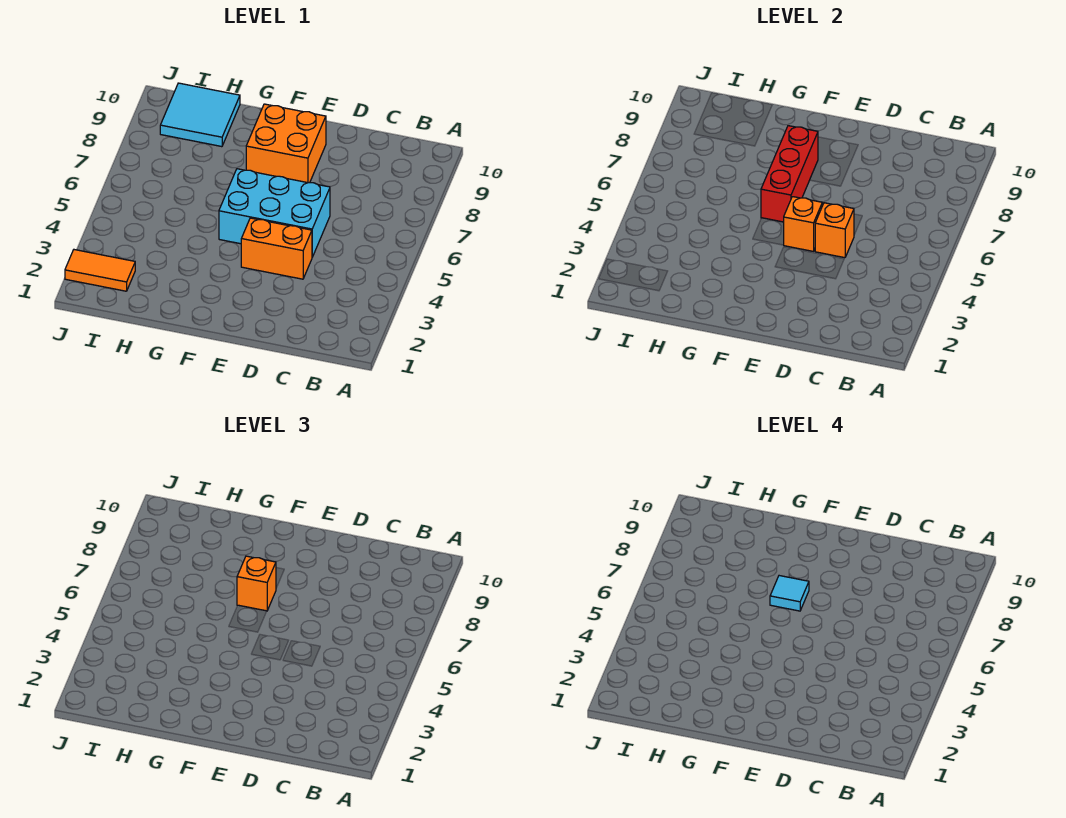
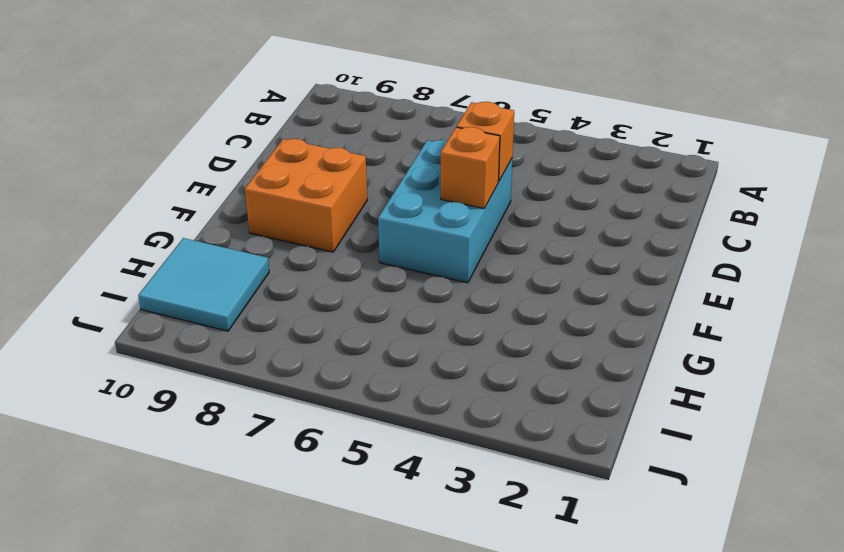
none -> orange 1x2 brick [241,218,312,279]
none -> orange 1x2 tile [65,250,135,291]

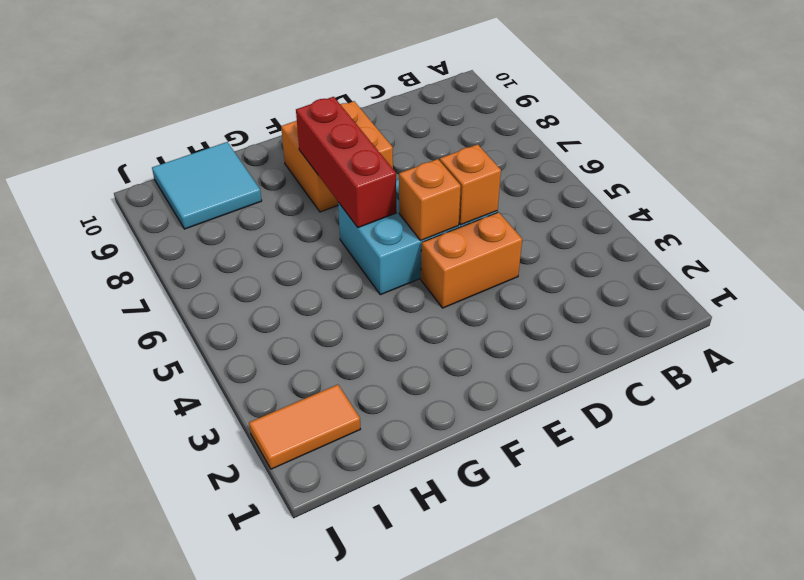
none -> orange 1x1 brick [237,556,276,611]
none -> cyan 1x1 tile [770,576,809,611]

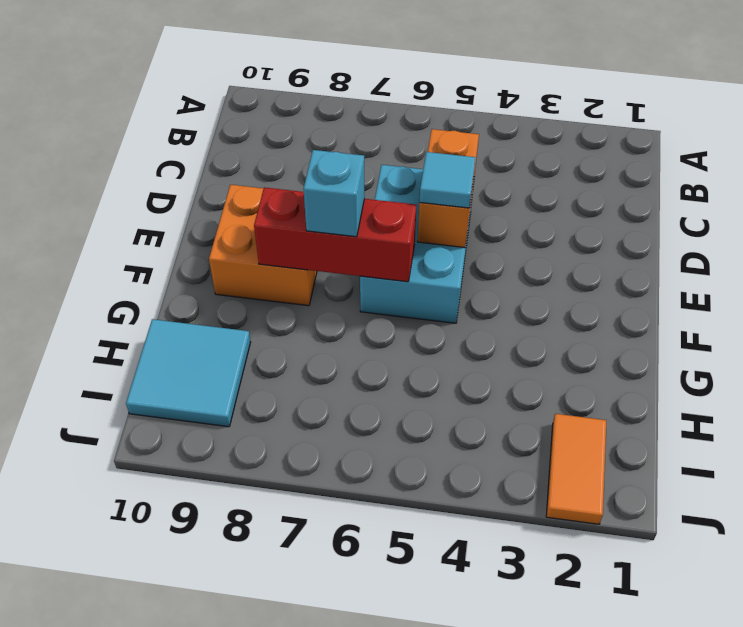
cyan 1x1 tile [420,152,476,208] -> cyan 1x1 tile moved to [770,576,809,611]
cyan 1x1 brick [304,150,365,237] -> orange 1x1 brick [237,556,276,611]
none -> orange 1x2 brick [241,218,312,279]

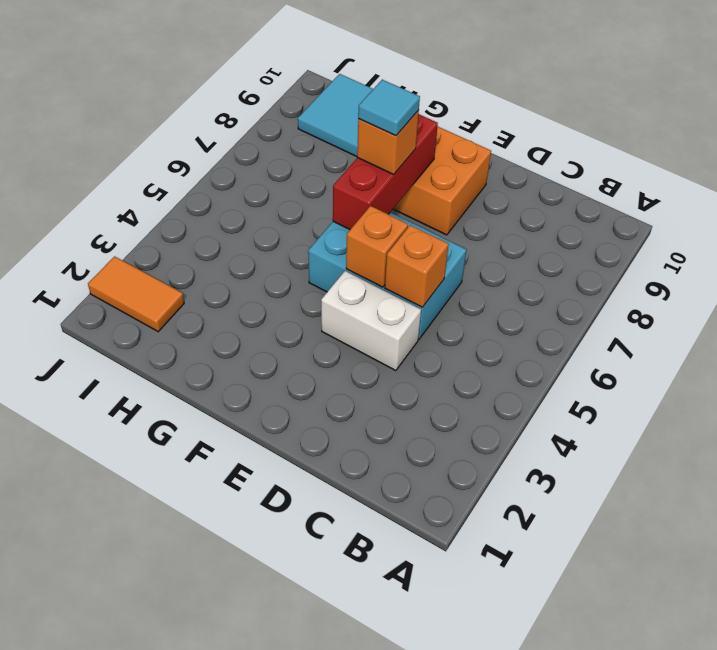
white 1x2 brick [321,271,421,371] -> orange 1x2 brick [241,218,312,279]

